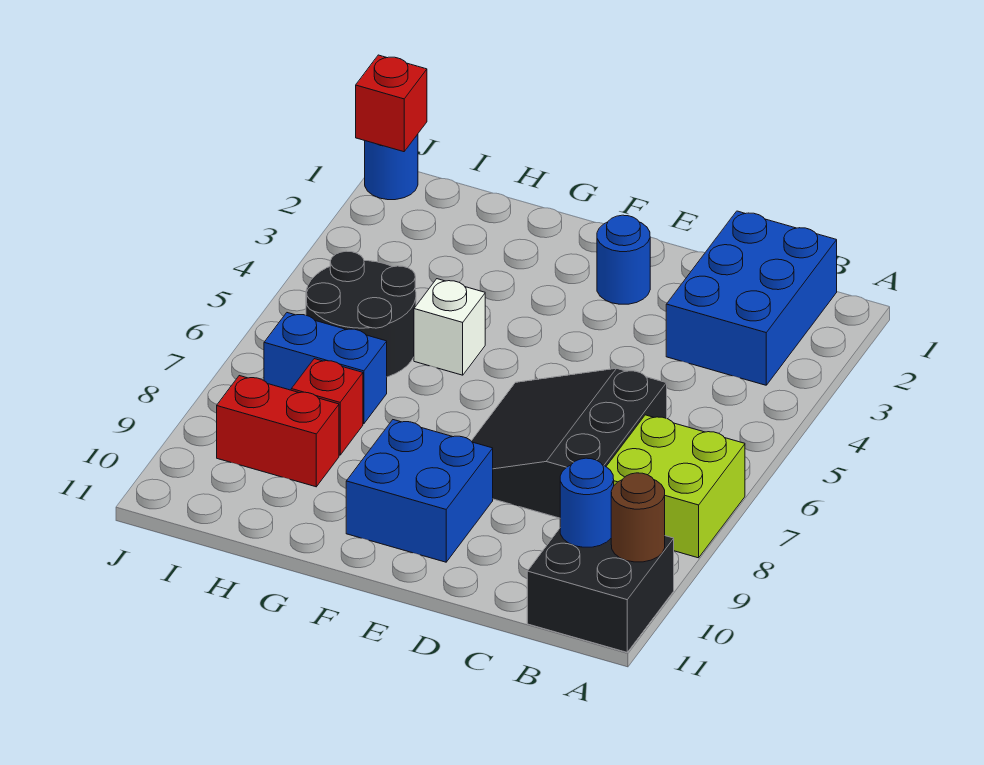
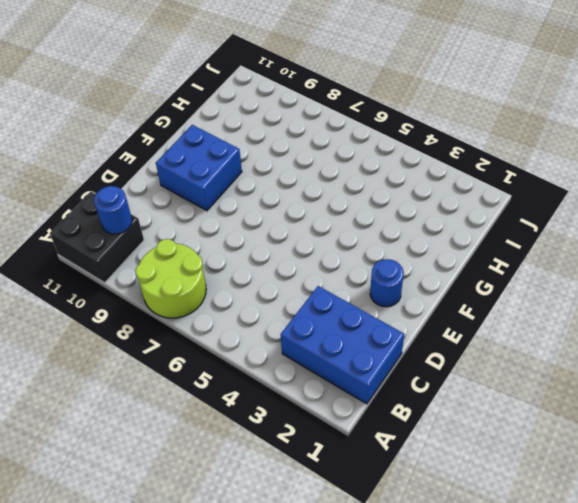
lime 2x2 round brick [136,239,206,318] -> lime 2x2 brick [606,415,745,558]
none -> black 3x3 slope [472,368,667,518]
none -> white 1x1 brick [414,279,485,375]
none -> black 2x2 round brick [306,251,416,377]

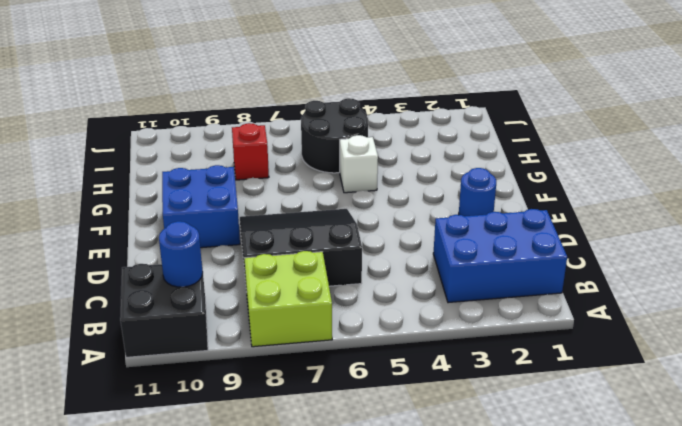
none -> blue 1x2 brick [264,313,387,424]
none -> red 1x2 brick [217,376,339,487]
none -> blue 1x1 round brick [365,134,418,200]

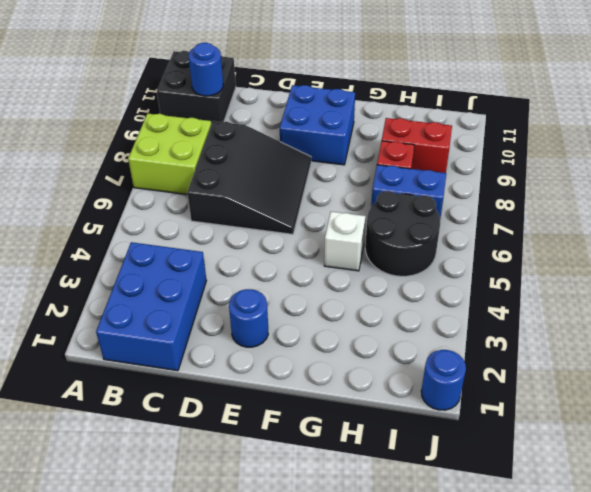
none -> brown 1x1 round brick [611,473,665,562]
none -> red 1x1 brick [356,55,427,152]

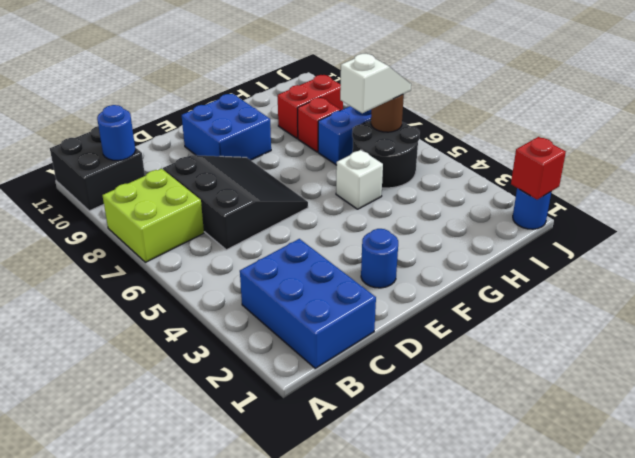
white 1x2 slope [340,54,411,113] -> none
brown 1x1 round brick [371,94,404,132] -> brown 1x1 round brick moved to [611,473,665,562]

